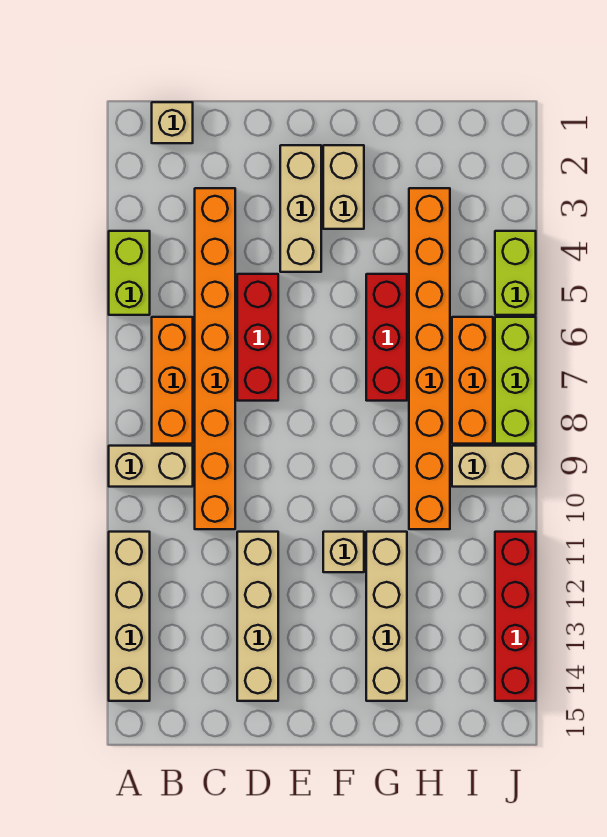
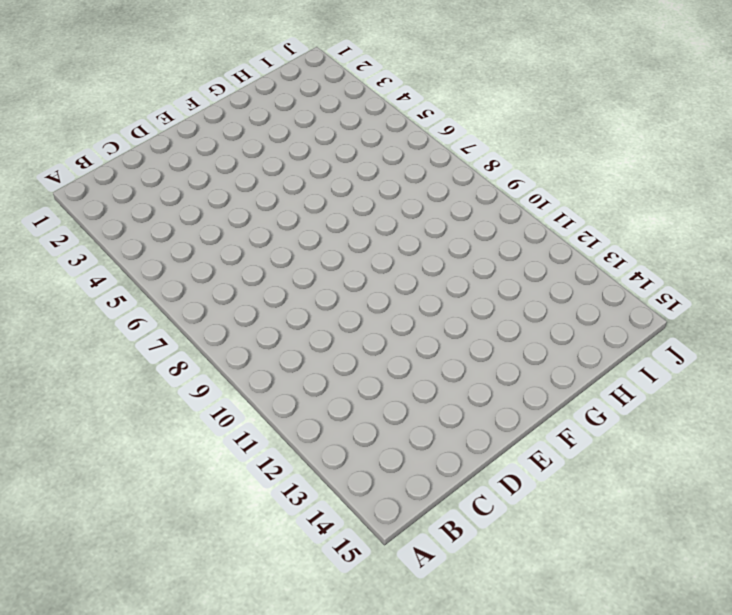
none -> lime 1x2 brick [109,231,150,315]
none -> tan 1x2 brick [109,446,193,487]
none -> tan 1x4 brick [109,532,150,701]

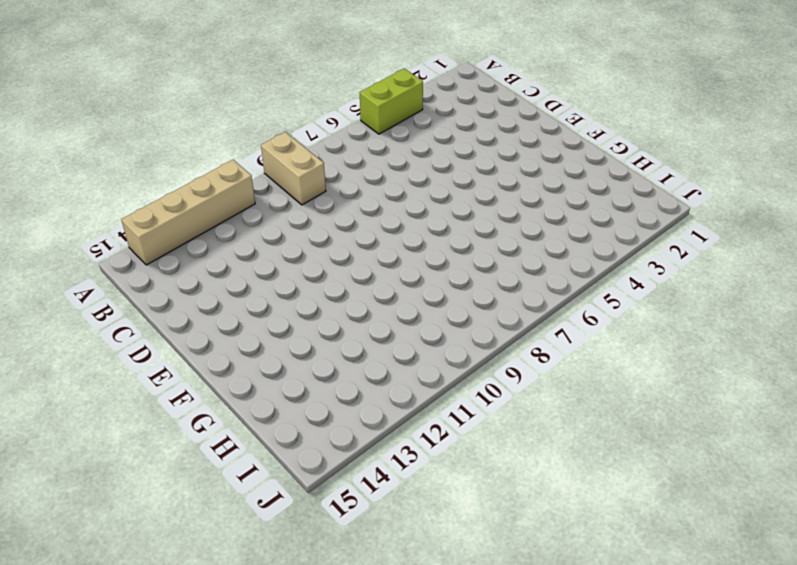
none -> tan 1x1 brick [152,102,193,143]
none -> orange 1x3 brick [152,317,193,444]
none -> orange 1x8 brick [195,188,235,529]

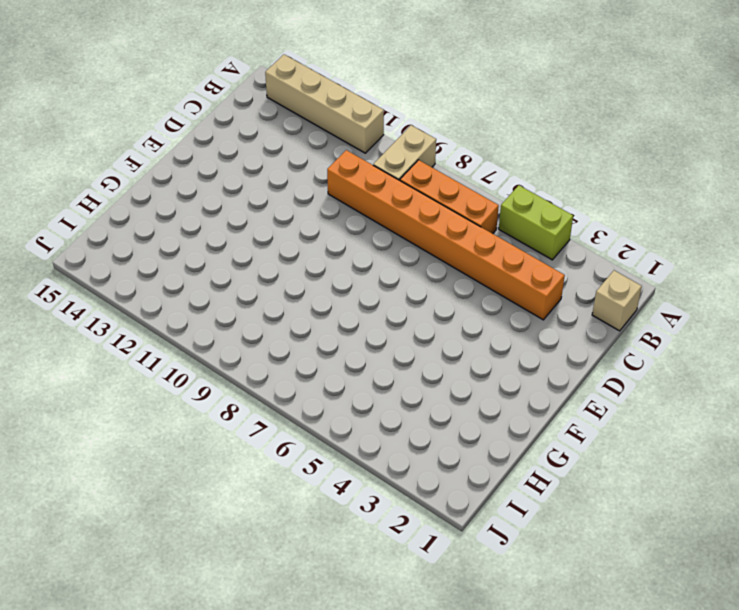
none -> red 1x3 brick [237,274,278,401]
none -> tan 1x4 brick [237,532,278,701]
none -> tan 1x3 brick [280,145,321,272]

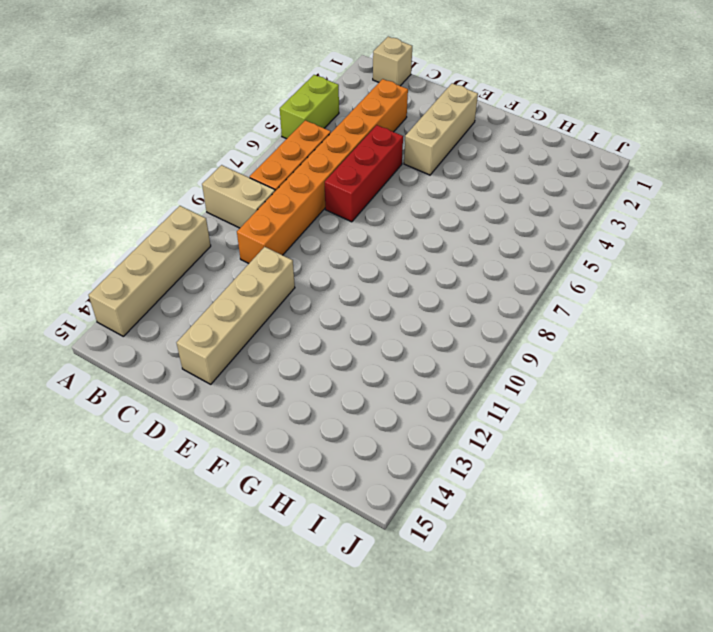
none -> tan 1x2 brick [323,145,364,229]
none -> tan 1x1 brick [323,532,364,572]
none -> red 1x3 brick [366,274,407,401]

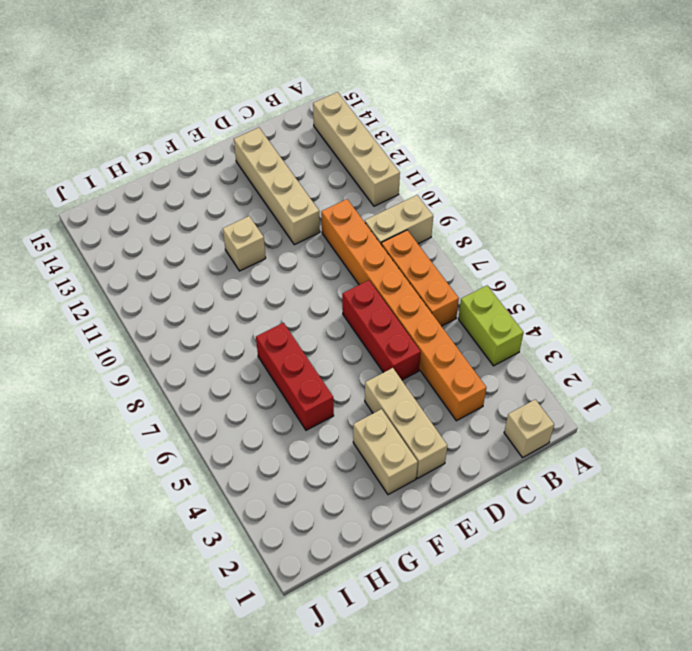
none -> tan 1x4 brick [366,532,407,701]
none -> orange 1x8 brick [409,188,450,529]
none -> orange 1x3 brick [452,317,493,444]

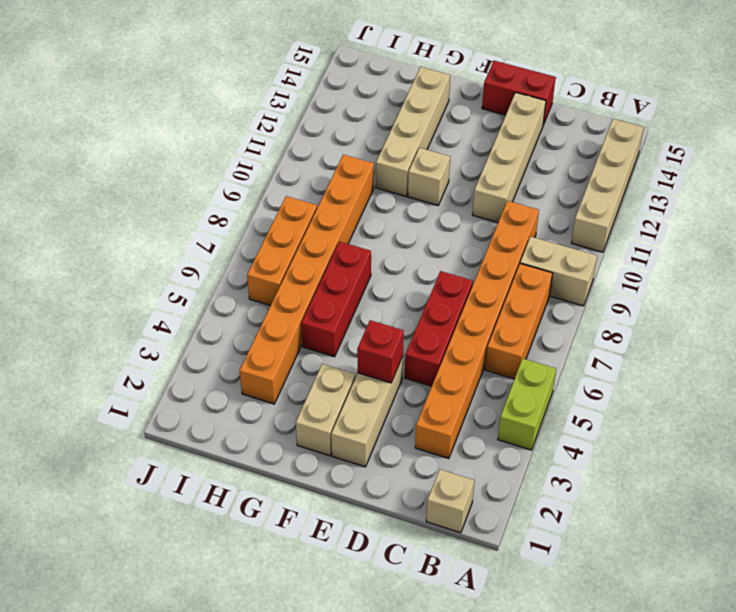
red 1x2 brick [482,61,556,125] -> none
red 1x1 brick [357,320,404,383] -> none
none -> tan 1x2 brick [452,446,536,487]
none -> lime 1x2 brick [495,231,536,315]
none -> lime 1x3 brick [495,317,536,444]

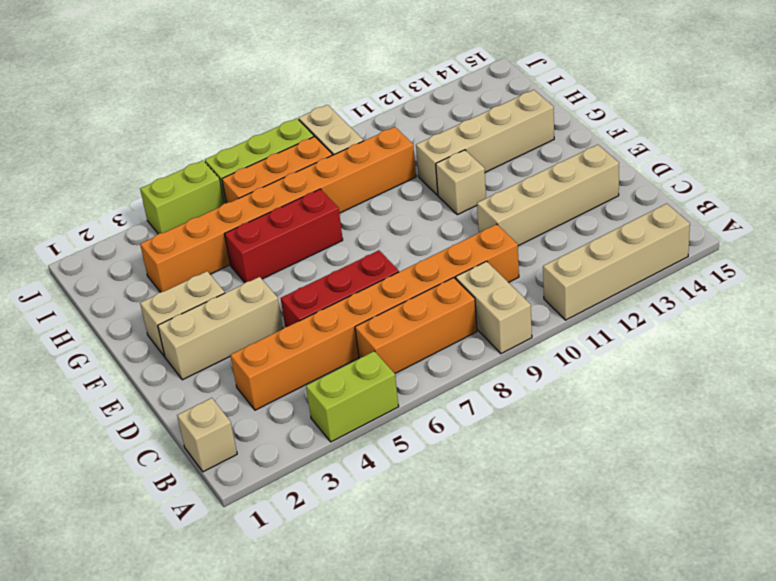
none -> red 1x4 brick [495,532,536,701]

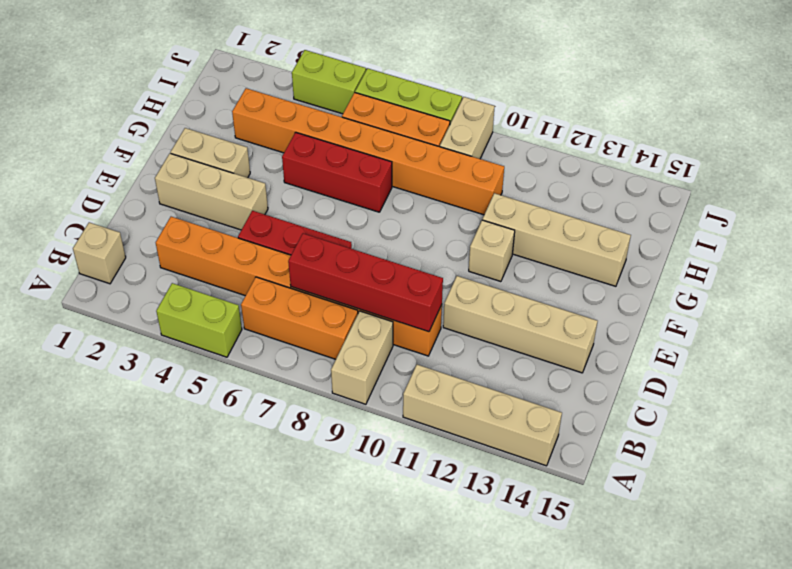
red 1x4 brick [288,233,443,332] -> red 1x4 brick moved to [495,532,536,701]

